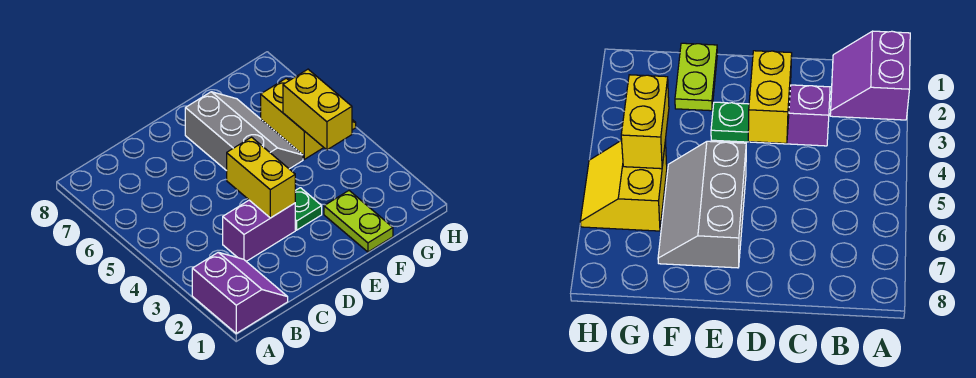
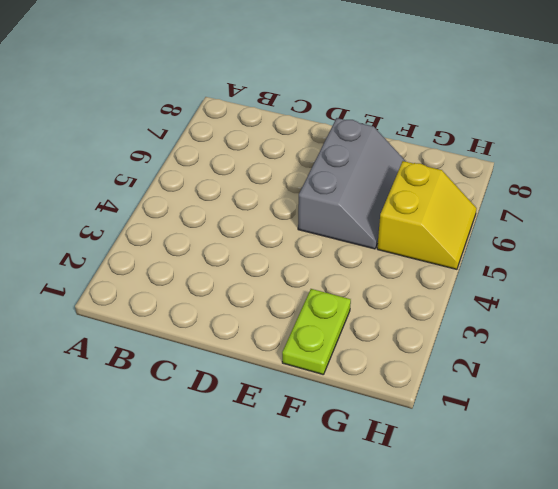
none -> purple 2x2 slope [192,252,288,333]
none -> purple 1x2 brick [223,200,295,261]

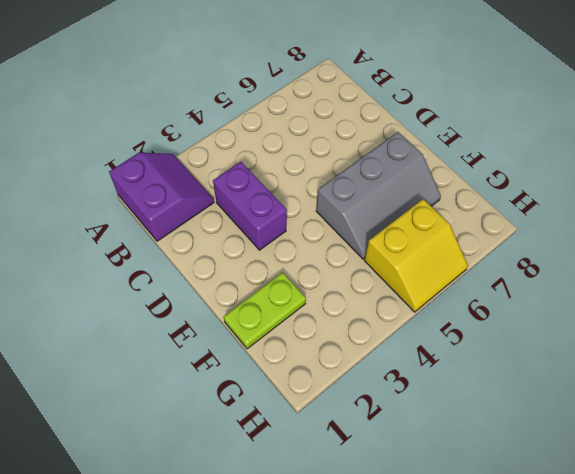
purple 2x2 slope [109,153,214,241] -> purple 2x2 slope turned to [192,252,288,333]
none -> green 1x1 plate [295,188,322,230]
none -> yellow 1x2 brick [227,137,295,218]

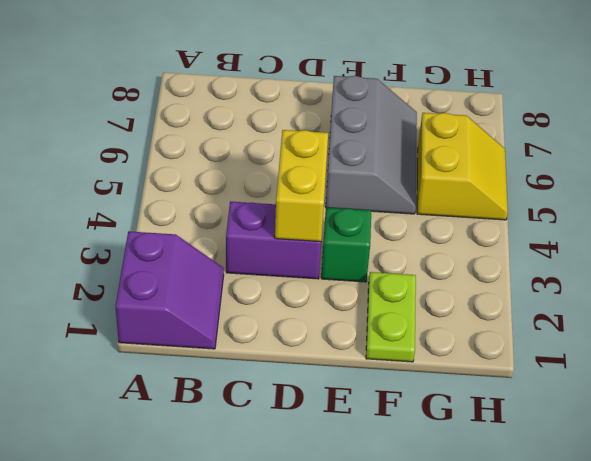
green 1x1 brick [321,208,371,282] -> green 1x1 plate [295,188,322,230]
none -> yellow 1x2 brick [283,69,352,150]

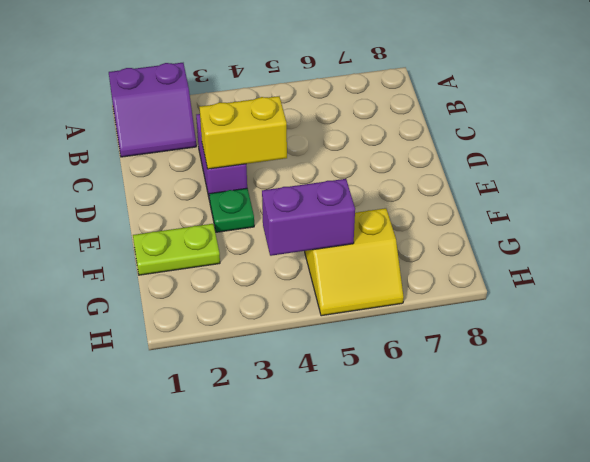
purple 1x2 brick [262,179,355,256] -> yellow 1x2 brick [283,69,352,150]
none -> grey 2x3 slope [185,92,303,171]

